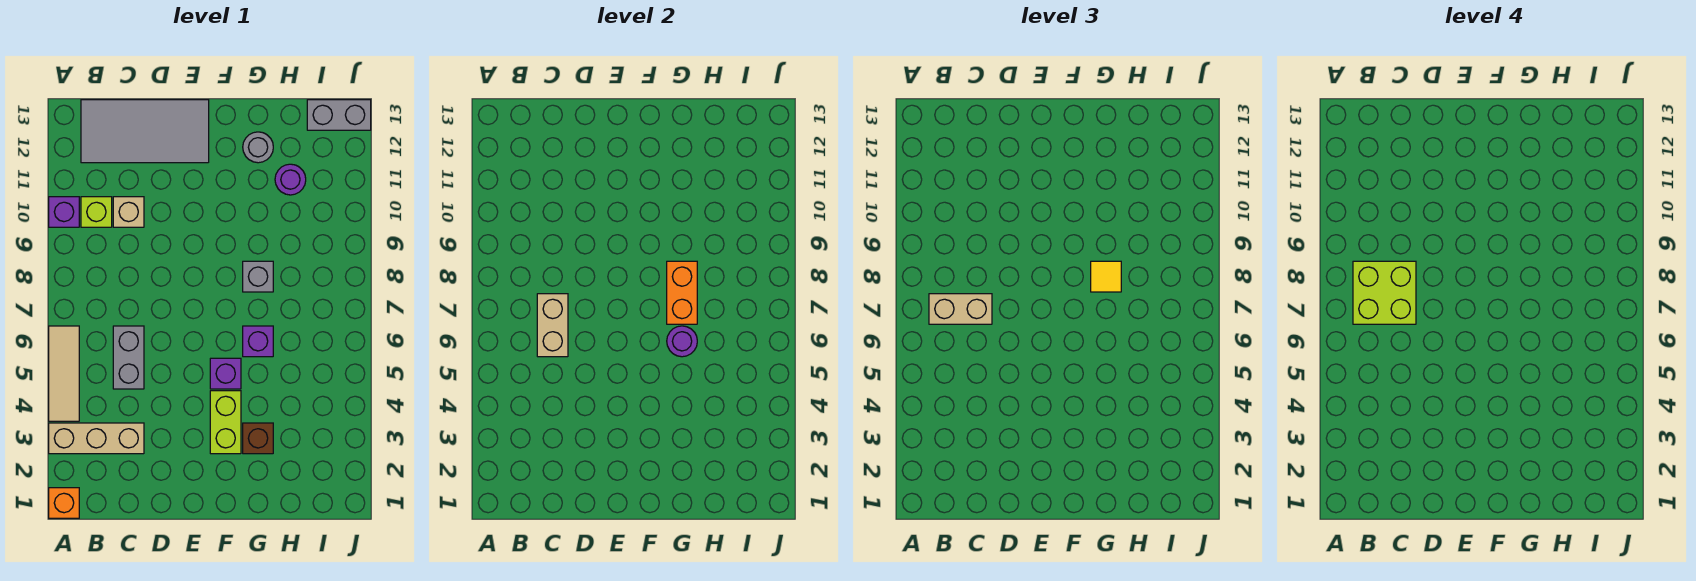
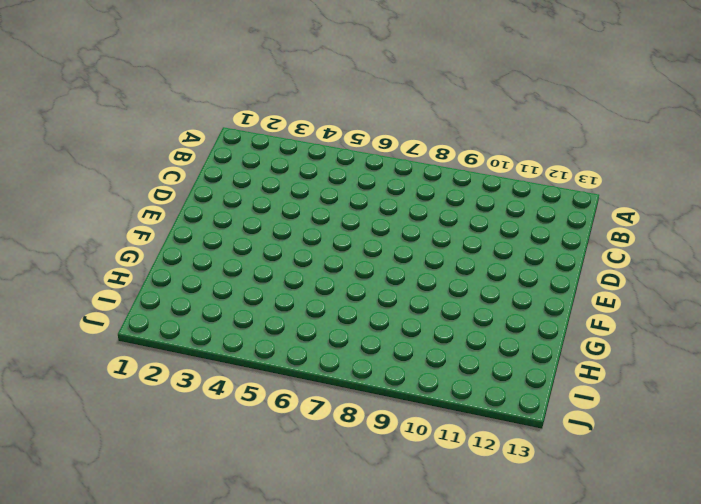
none -> orange 1x1 brick [49,488,79,518]
none -> tan 1x3 brick [49,423,144,454]
none -> tan 1x3 tile [49,326,79,421]

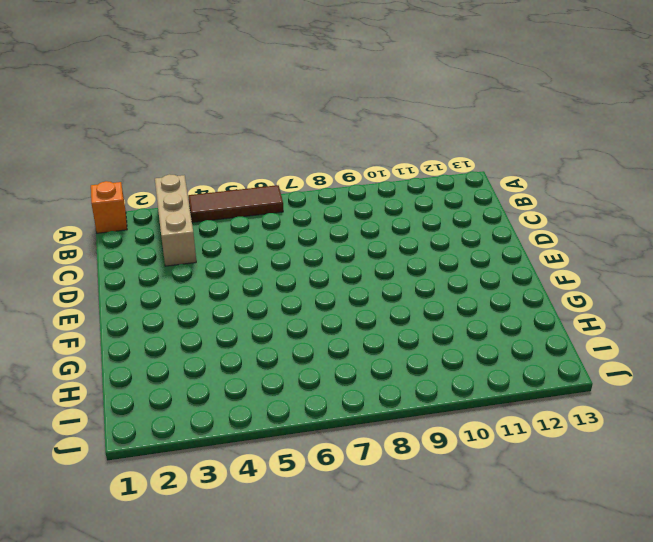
brown 1x3 tile [188,185,283,222] -> tan 1x3 tile [49,326,79,421]
none -> purple 1x1 brick [49,197,79,227]
none -> lime 1x1 brick [81,197,112,227]
none -> grey 2x4 tile [81,100,209,163]

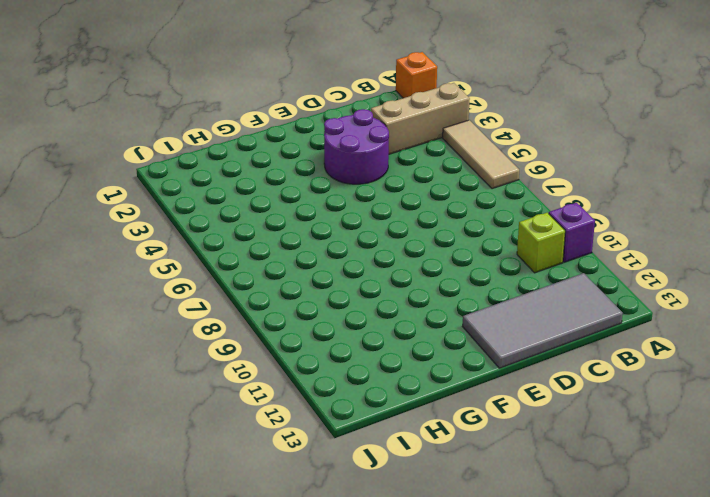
purple 2x2 round brick [324,109,389,184] -> none
none -> grey 1x2 brick [113,326,144,389]
none -> tan 1x1 brick [113,197,144,227]
none -> lime 1x2 brick [210,391,241,454]

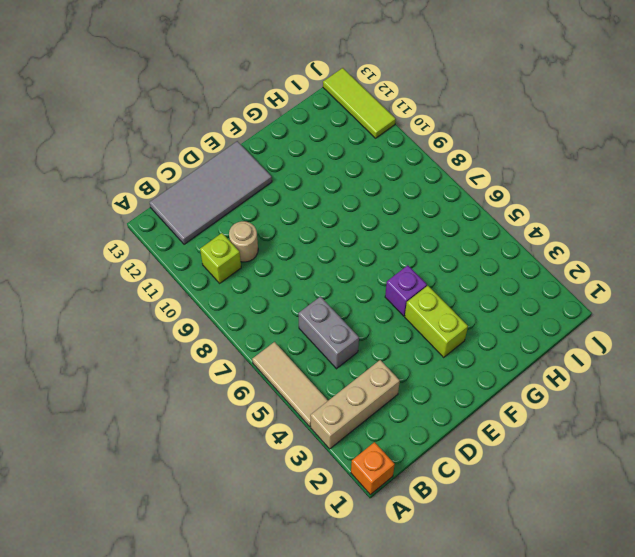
tan 1x1 round brick [229,221,258,262] -> tan 1x1 brick [113,197,144,227]
lime 1x3 tile [323,68,396,138] -> grey 1x2 brick [307,100,371,130]
none -> purple 1x1 brick [49,197,79,227]
none -> brown 1x1 brick [243,423,273,454]
none -> purple 1x1 brick [243,326,273,357]

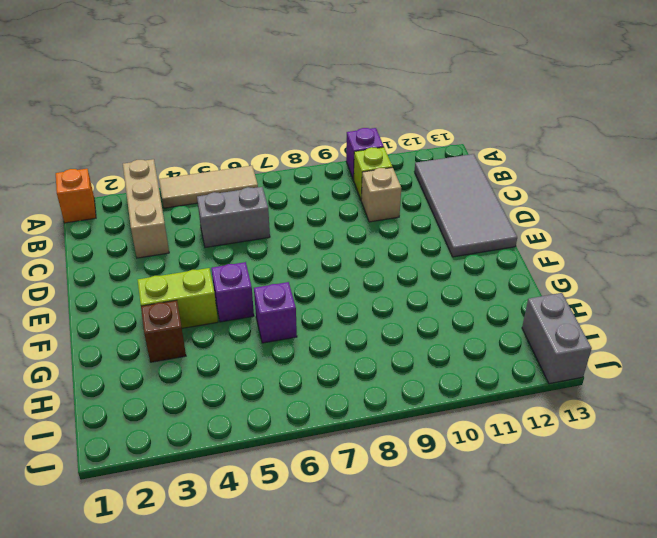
none -> grey 1x1 brick [243,261,273,292]
none -> grey 1x1 round brick [243,132,273,163]
none -> purple 1x1 round brick [275,164,306,195]

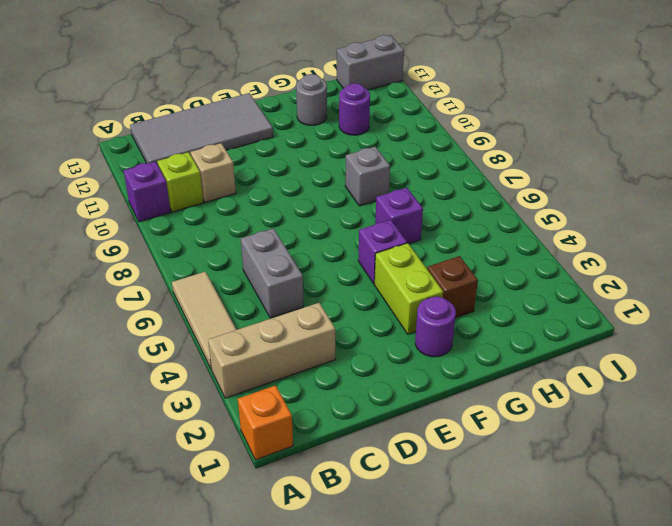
purple 1x1 round brick [415,296,456,357] -> purple 1x1 round brick moved to [667,326,697,357]
none -> tan 1x2 brick [537,294,568,357]
none -> orange 1x2 brick [667,261,697,324]
none -> tan 1x2 brick [929,294,992,324]

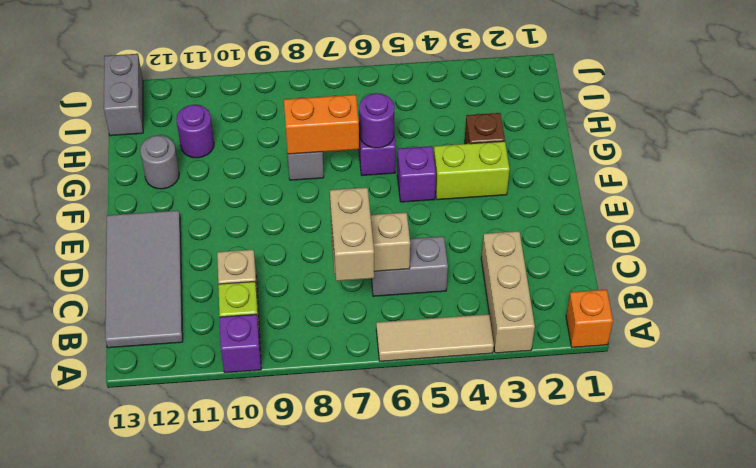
none -> yellow 1x1 tile [1091,261,1121,292]
none -> lime 2x2 brick [1353,261,1416,324]

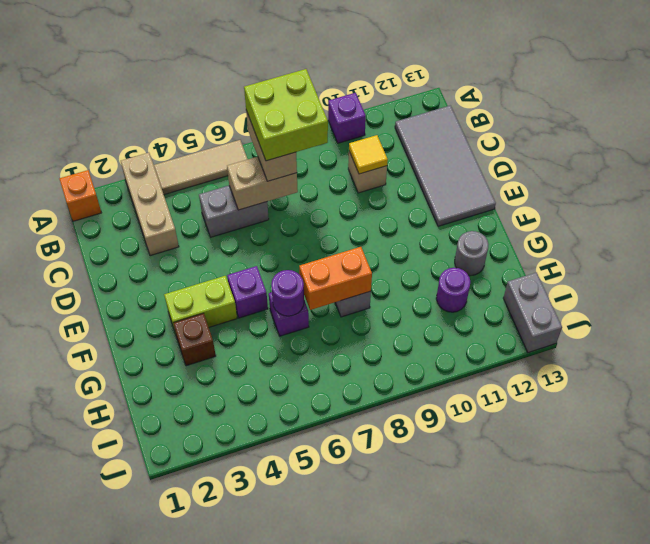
yellow 1x1 tile [349,135,388,174] -> yellow 1x1 tile moved to [1091,261,1121,292]
none -> lime 1x1 brick [81,197,112,227]

